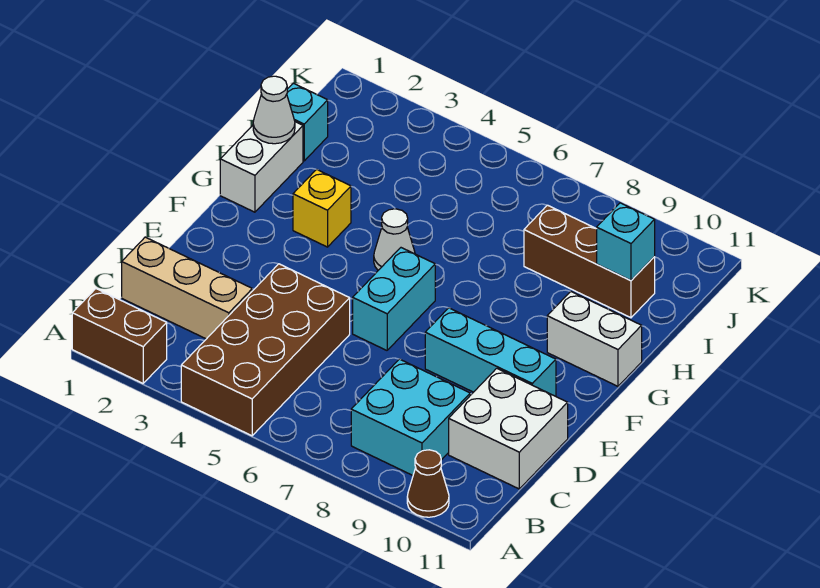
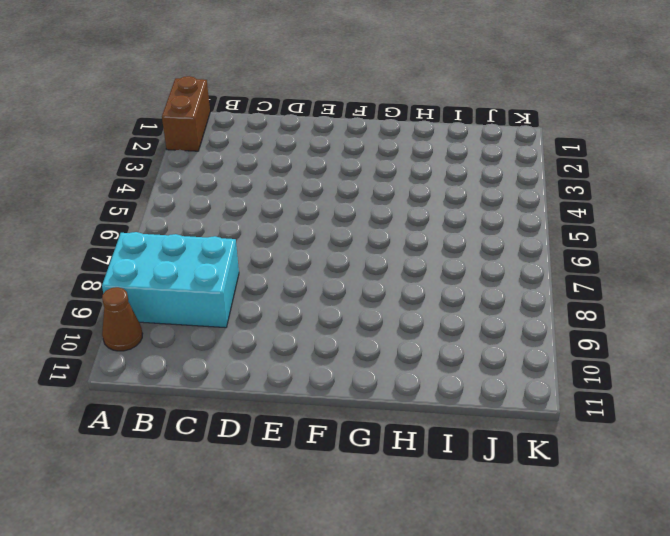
cyan 2x3 brick [102,232,239,328] -> cyan 2x2 brick [351,359,470,475]
none -> brown 2x4 brick [181,264,350,436]
none -> tan 1x3 brick [122,237,252,339]
none -> white 2x2 brick [449,368,568,489]

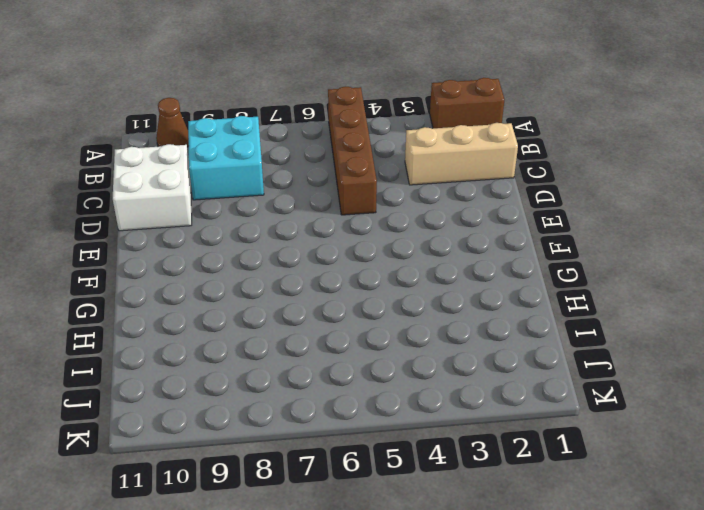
brown 1x4 brick [328,86,377,215] -> brown 2x4 brick [181,264,350,436]
none -> cyan 1x2 brick [353,248,435,350]
none -> cyan 1x3 brick [425,308,556,396]
none -> white 1x2 brick [220,122,303,212]

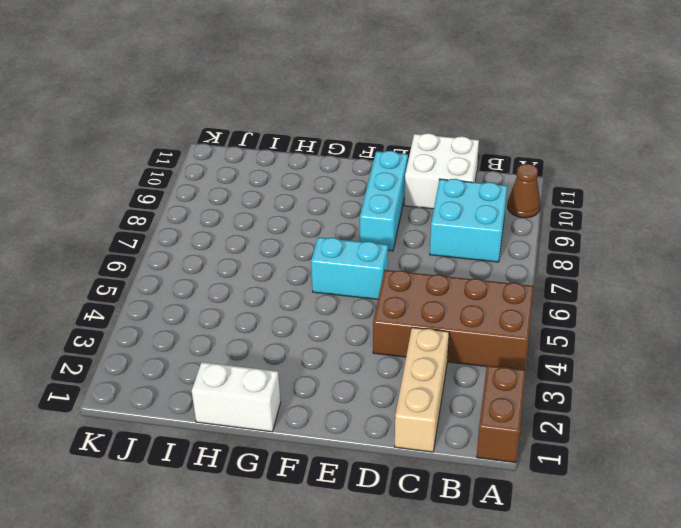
none -> yellow 1x1 brick [293,169,351,247]
none -> white 1x1 cone [374,209,415,270]
none -> white 1x2 brick [547,291,642,386]

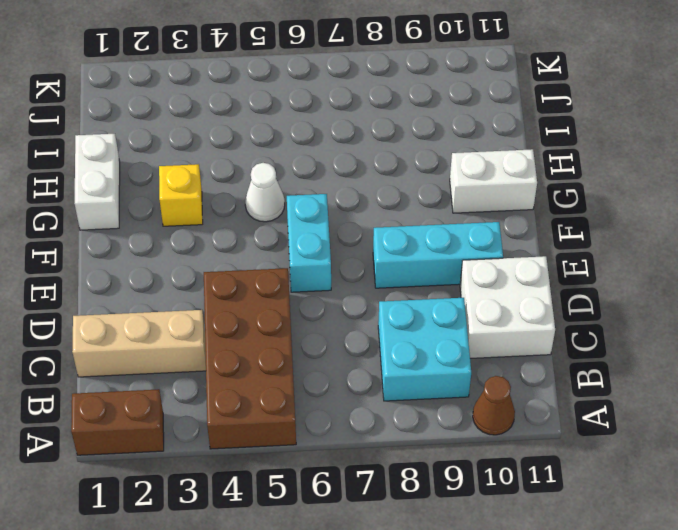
none -> cyan 1x1 brick [287,83,328,161]
none -> brown 1x3 brick [524,205,655,318]
none -> white 1x1 cone [253,76,295,144]

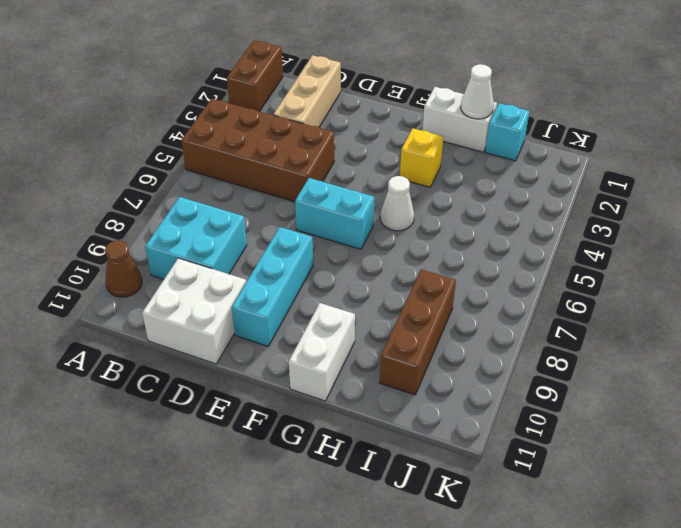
none -> cyan 1x1 brick [597,203,655,280]

